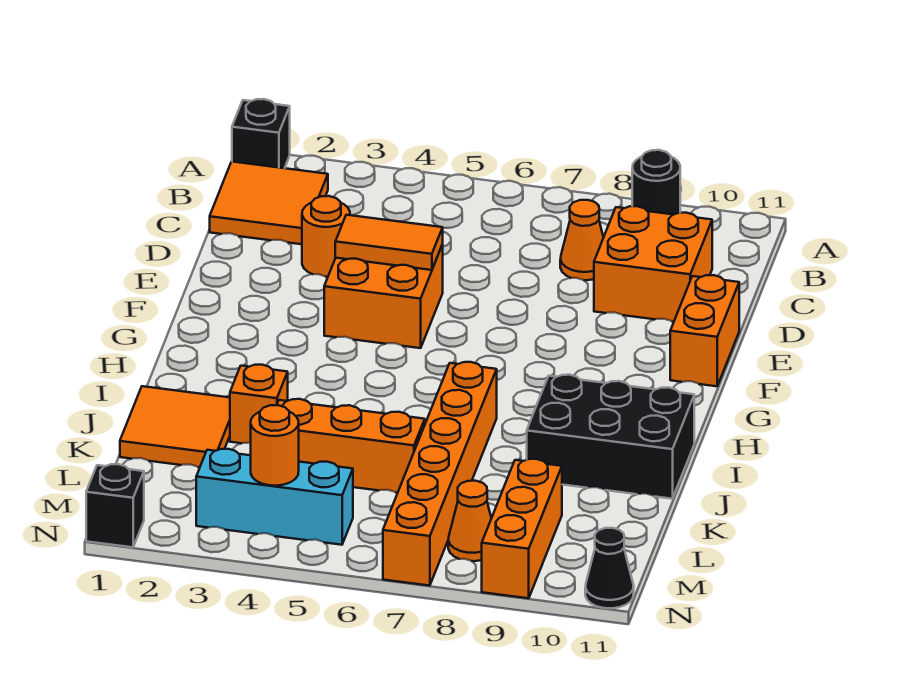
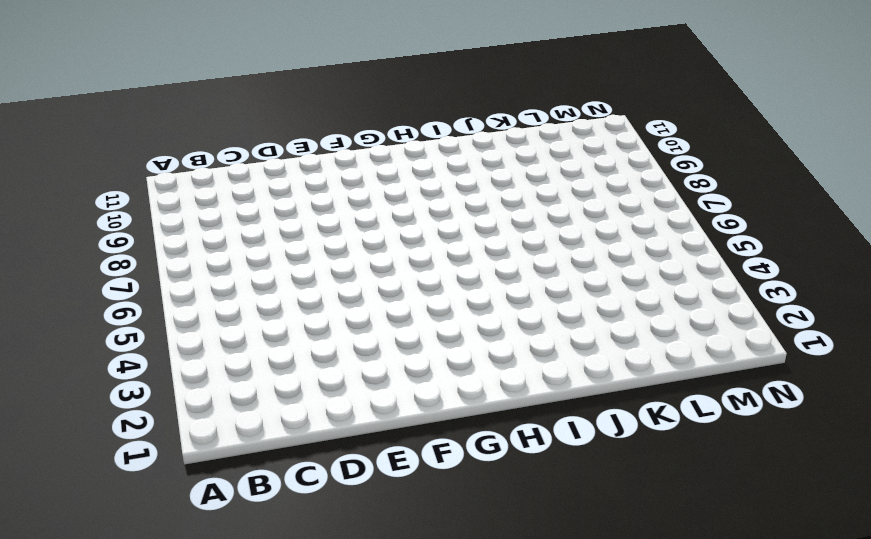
none -> black 1x1 brick [232,99,290,168]
none -> black 1x1 round brick [632,150,680,215]
none -> orange 2x2 tile [210,162,328,244]

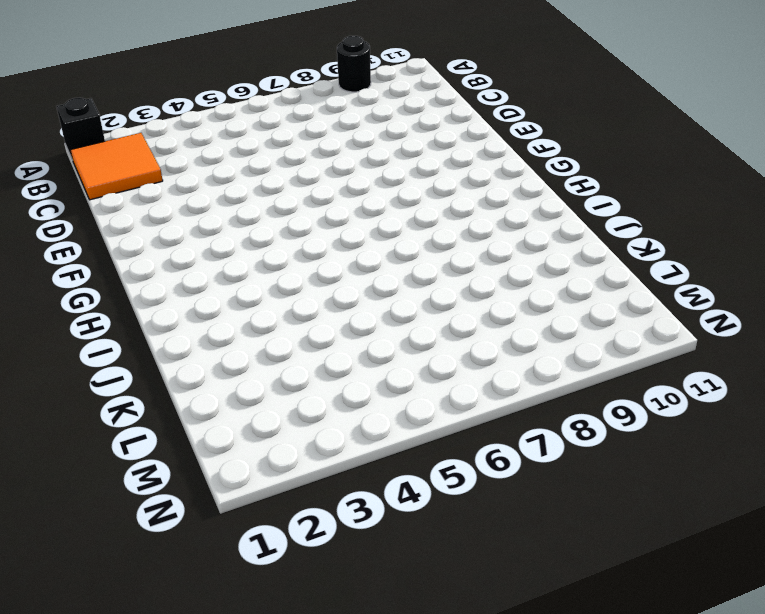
none -> orange 1x1 cone [560,200,604,280]
none -> orange 2x2 brick [594,206,712,322]
none -> orange 1x1 round brick [302,196,350,277]

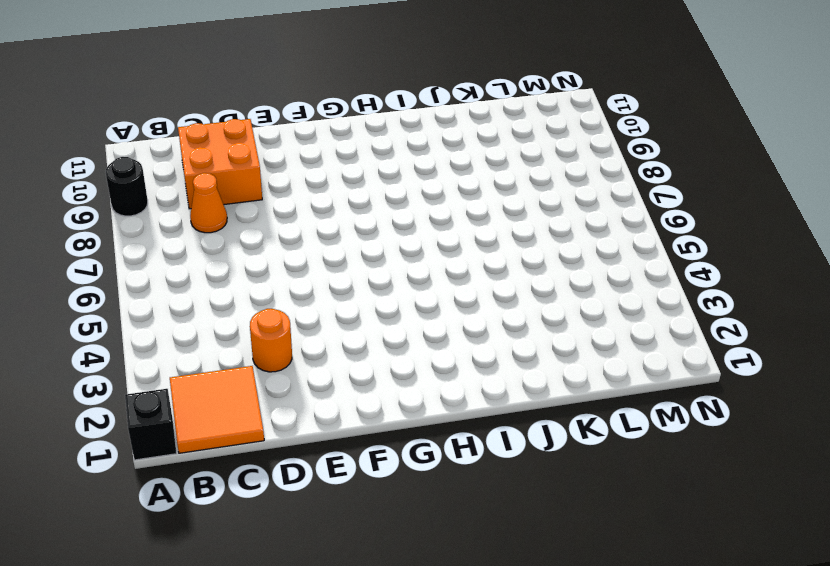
none -> orange 2x2 brick [324,245,443,348]
none -> orange 1x2 brick [670,275,739,386]
none -> orange 1x6 brick [383,362,497,586]

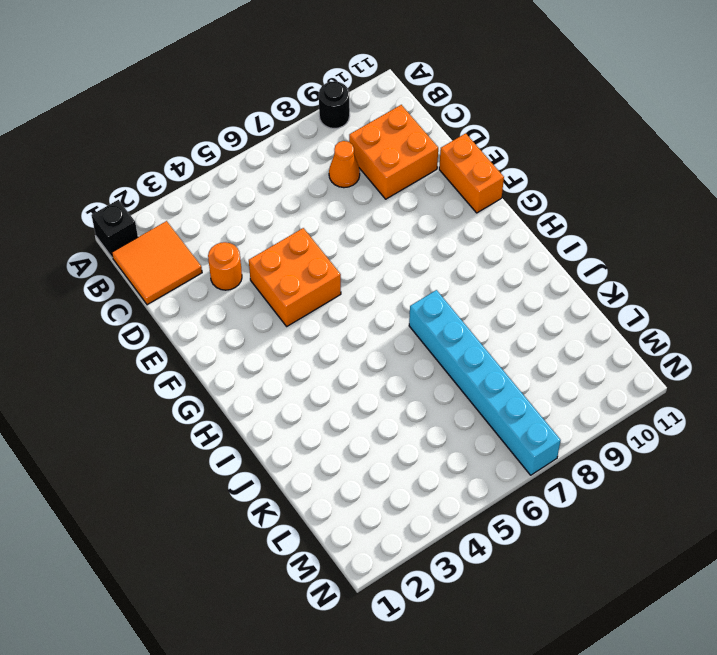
cyan 1x6 brick [409,290,561,475] -> orange 1x6 brick [383,362,497,586]
none -> black 2x3 brick [527,375,694,499]
none -> orange 2x2 tile [120,386,230,467]
none -> orange 1x1 brick [230,365,288,443]

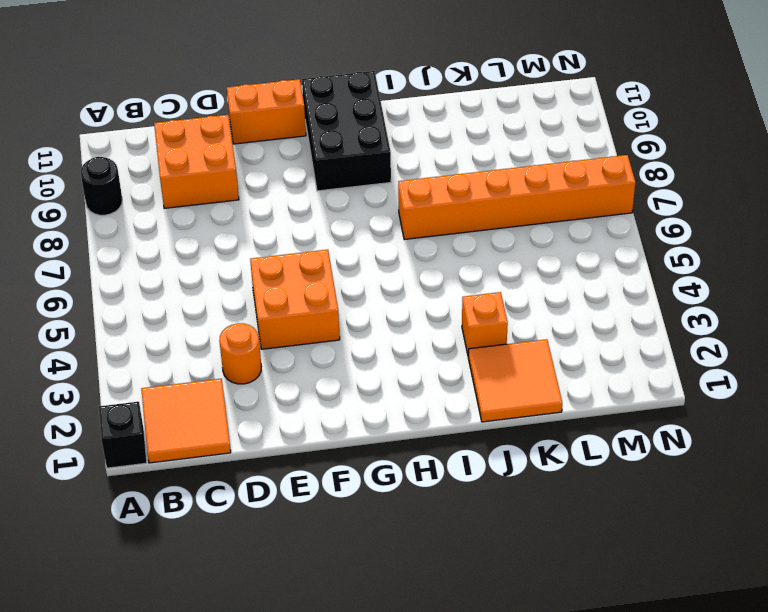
black 2x3 brick [302,71,391,191] -> black 2x3 brick moved to [527,375,694,499]
none -> orange 1x1 cone [560,200,604,280]
none -> orange 1x3 brick [277,399,425,493]
none -> orange 1x3 brick [482,459,562,598]

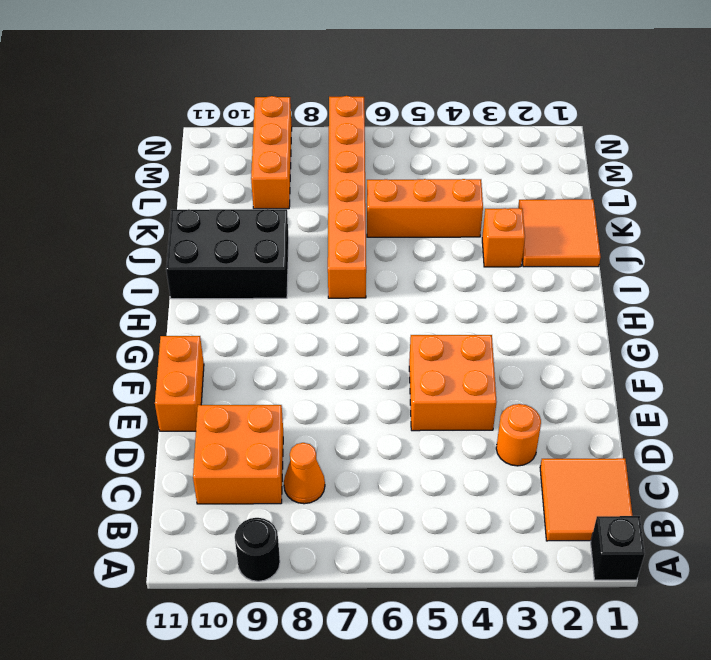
none -> cyan 1x3 brick [196,449,353,545]
none -> orange 1x1 cone [448,481,491,561]
none -> black 1x1 brick [86,464,144,547]

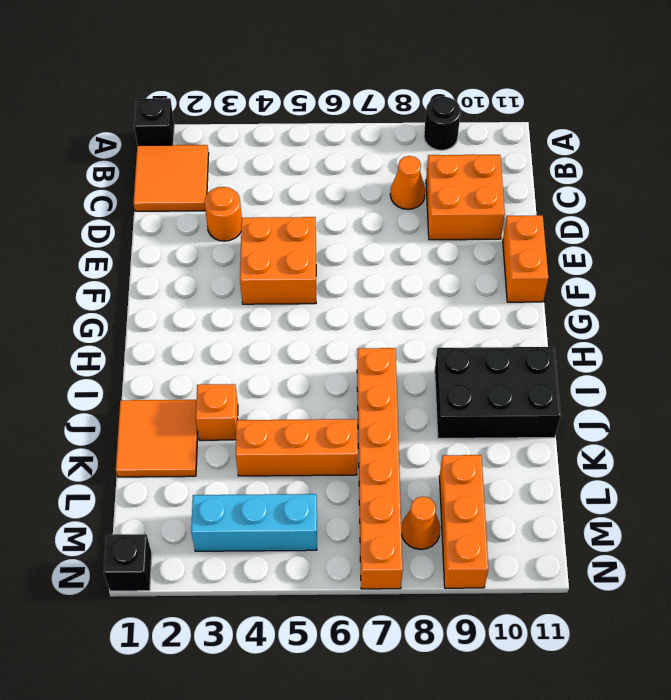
none -> black 1x1 cone [585,528,634,608]
none -> orange 1x2 tile [335,215,443,270]
none -> orange 1x1 round brick [251,405,299,486]

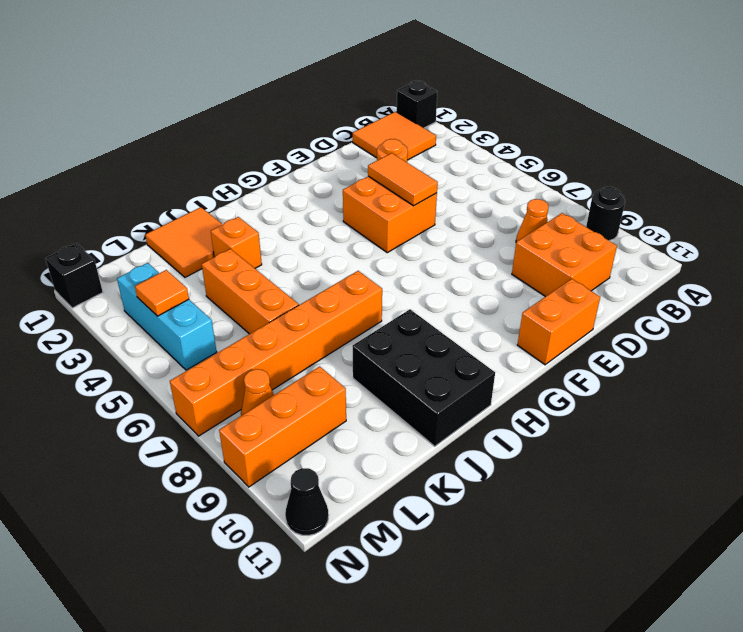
orange 1x1 tile [135,270,189,316] -> orange 1x1 round brick [251,405,299,486]

